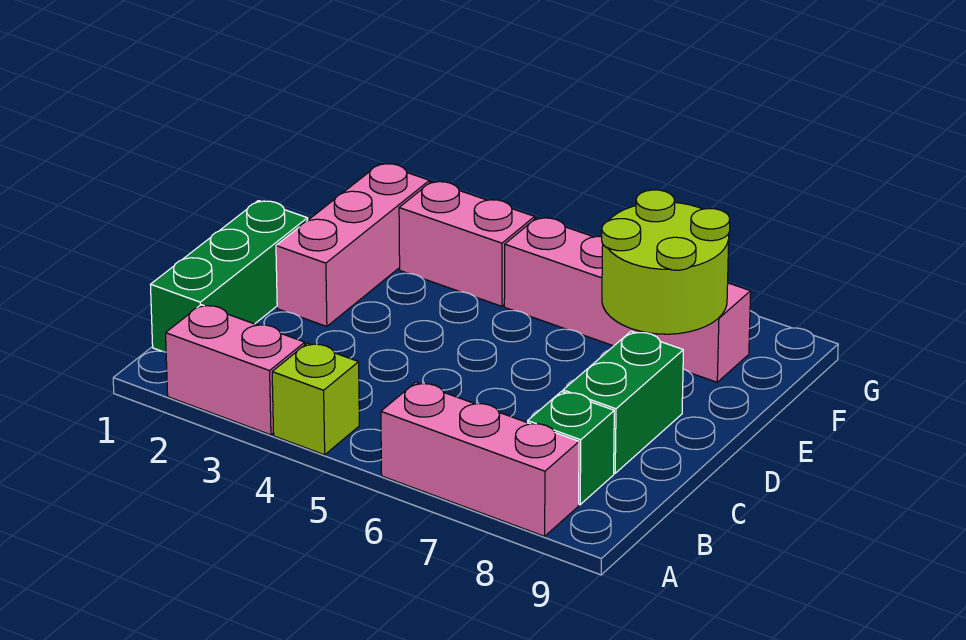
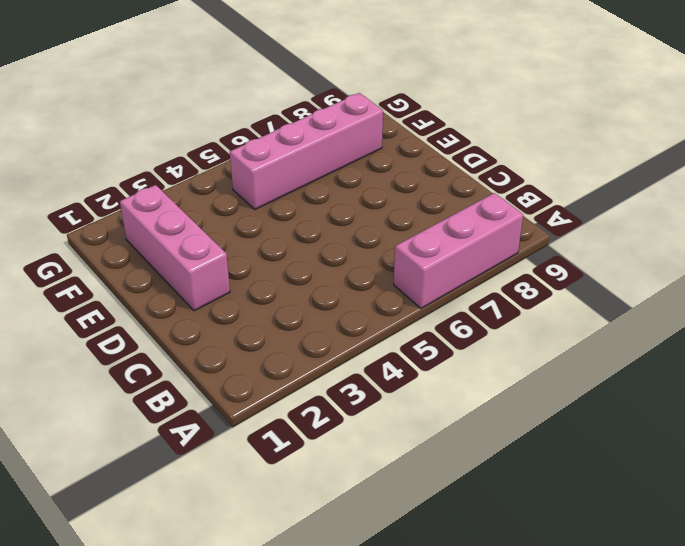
none -> pink 1x2 brick [166,305,305,435]
none -> lime 1x1 brick [272,343,359,455]

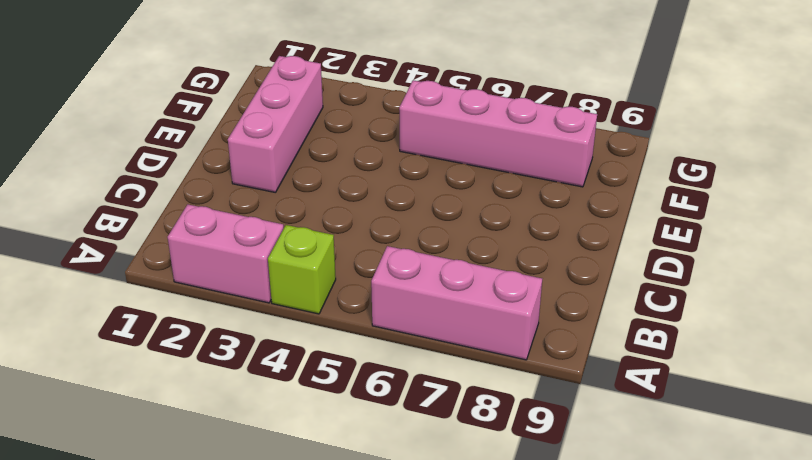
none -> green 1x3 brick [150,201,308,352]
none -> green 1x1 brick [528,392,614,505]

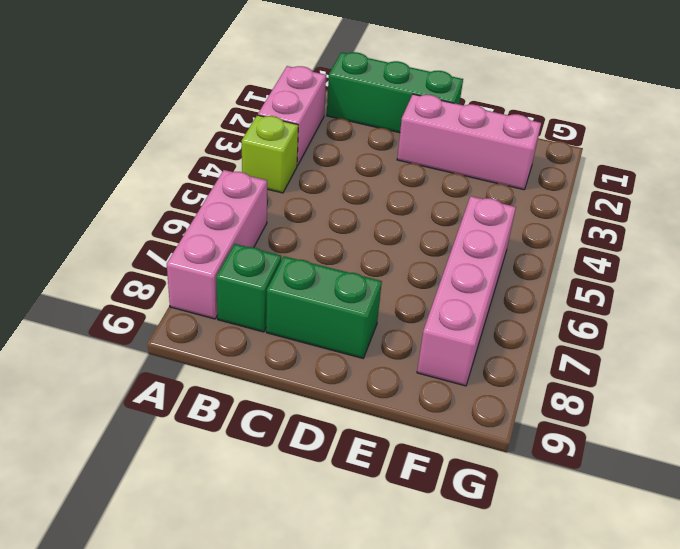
none -> pink 1x2 brick [399,181,535,306]
none -> lime 2x2 round brick [602,190,730,334]

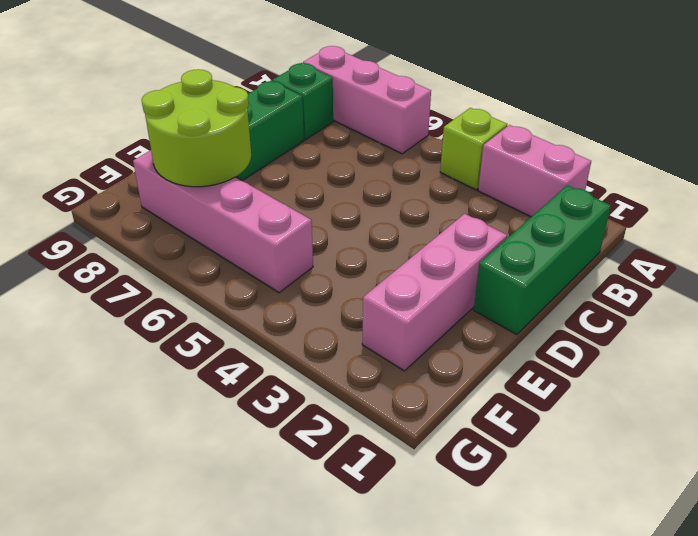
none -> pink 1x2 brick [399,181,535,306]

